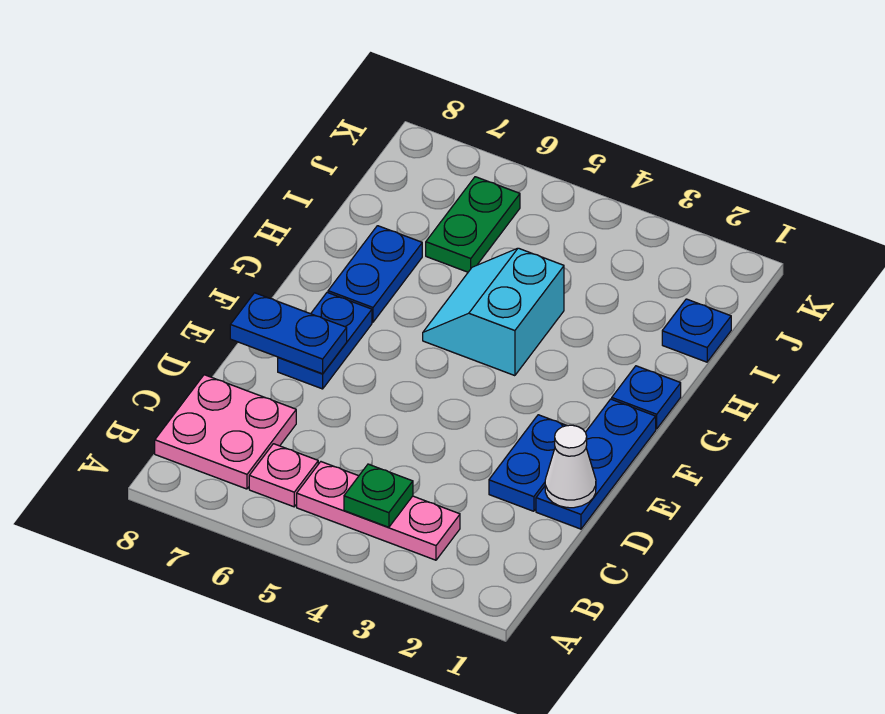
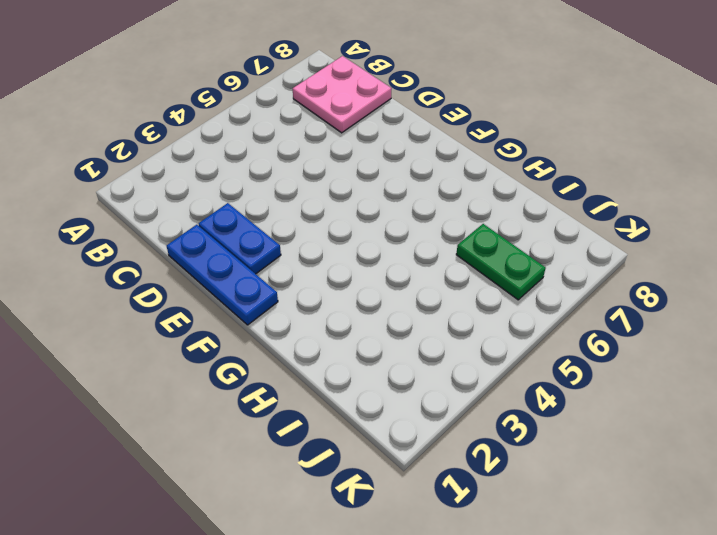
none -> pink 1x3 plate [297,462,460,560]
none -> pink 1x1 plate [249,444,318,507]
none -> blue 1x2 plate [278,292,372,389]

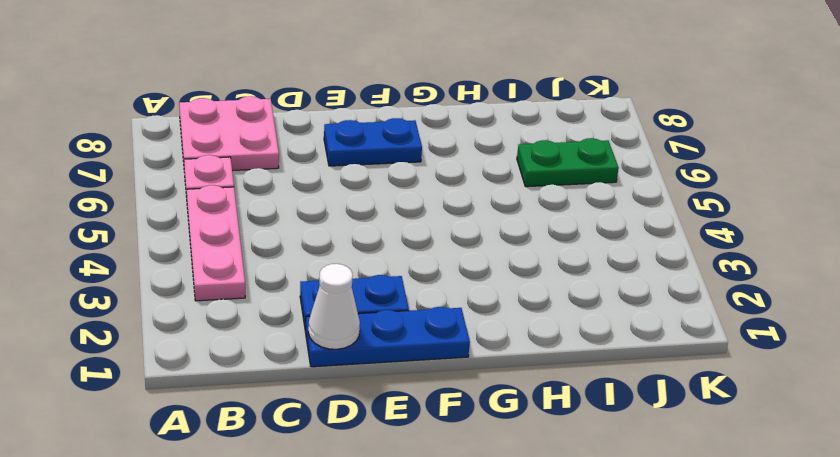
none -> blue 1x1 plate [612,366,681,429]
none -> cyan 2x2 slope [423,248,564,376]
none -> blue 1x2 plate [328,226,422,322]

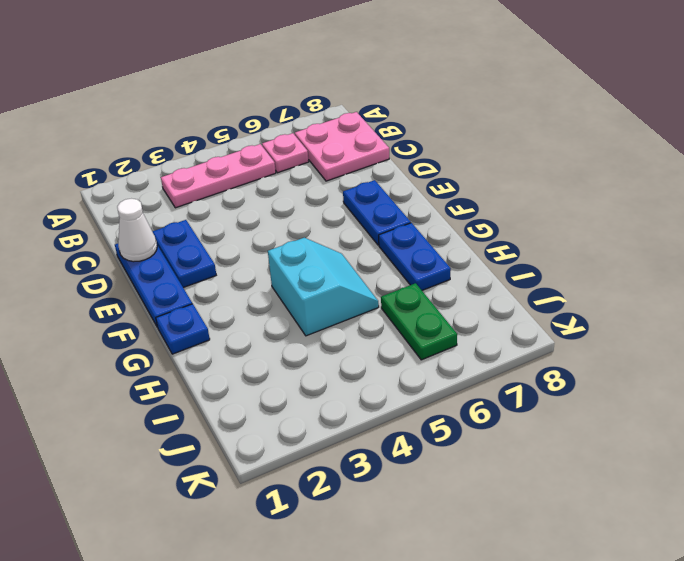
none -> blue 1x1 plate [662,299,731,362]
none -> green 1x1 plate [344,464,413,527]
none -> blue 1x2 plate [230,293,347,374]

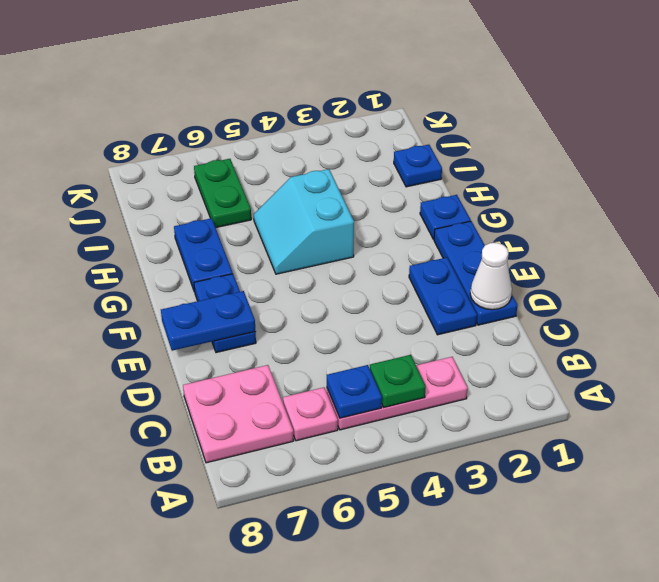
blue 1x1 plate [327,365,382,418] -> none

